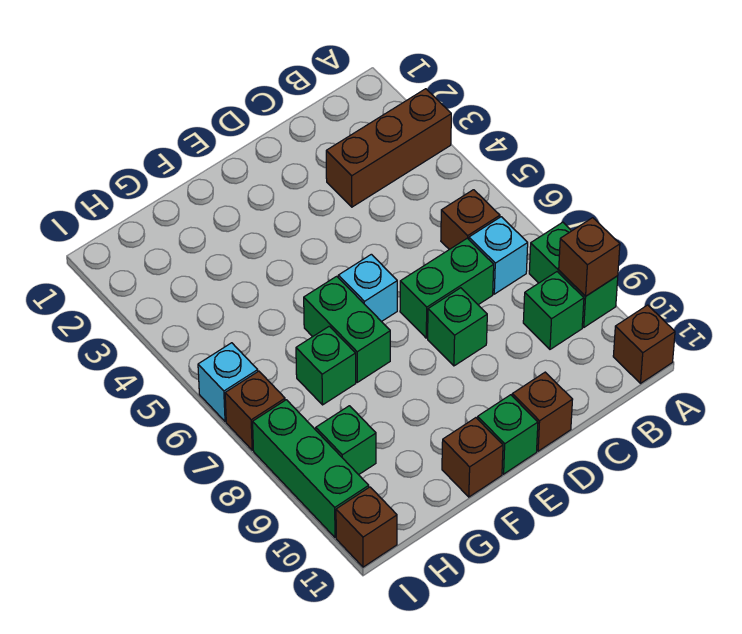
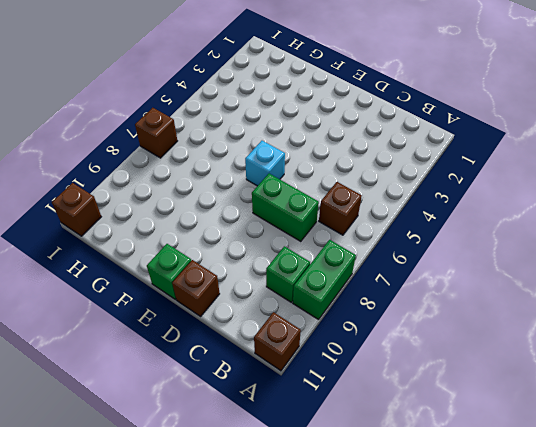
none -> brown 1x3 brick [326,89,451,207]
none -> cyan 1x1 brick [469,217,528,294]
none -> green 1x1 brick [428,288,487,366]

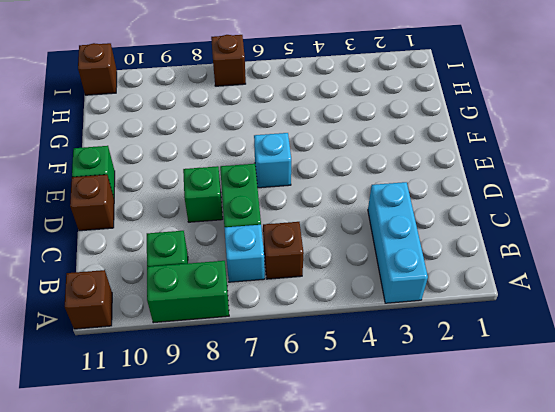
cyan 1x3 brick [368,182,428,303] -> brown 1x3 brick [326,89,451,207]
none -> green 1x2 brick [304,276,390,382]
none -> brown 1x1 brick [442,418,503,497]
none -> green 1x1 brick [296,326,356,405]

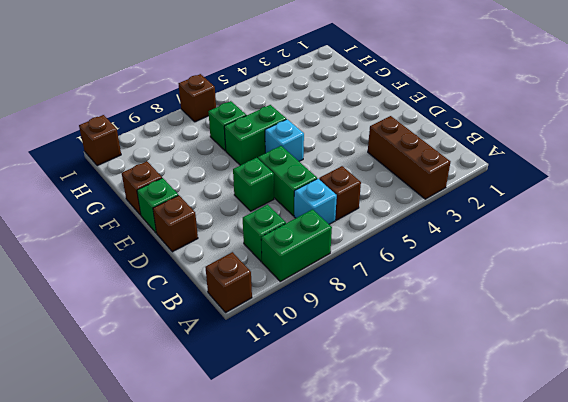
none -> green 1x1 brick [316,406,376,475]
none -> cyan 1x1 brick [198,343,258,422]
none -> green 1x3 brick [253,400,369,537]

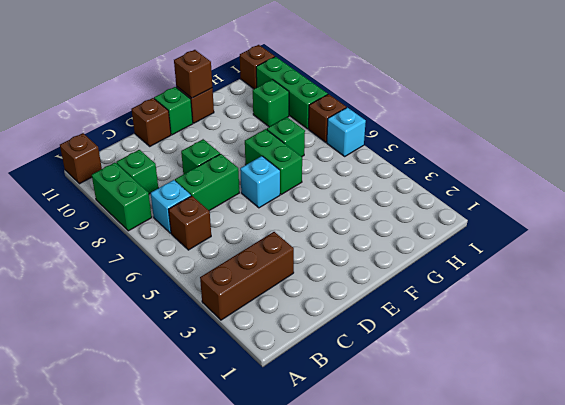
brown 1x1 brick [174,50,212,98] -> brown 1x1 brick moved to [559,218,620,296]

